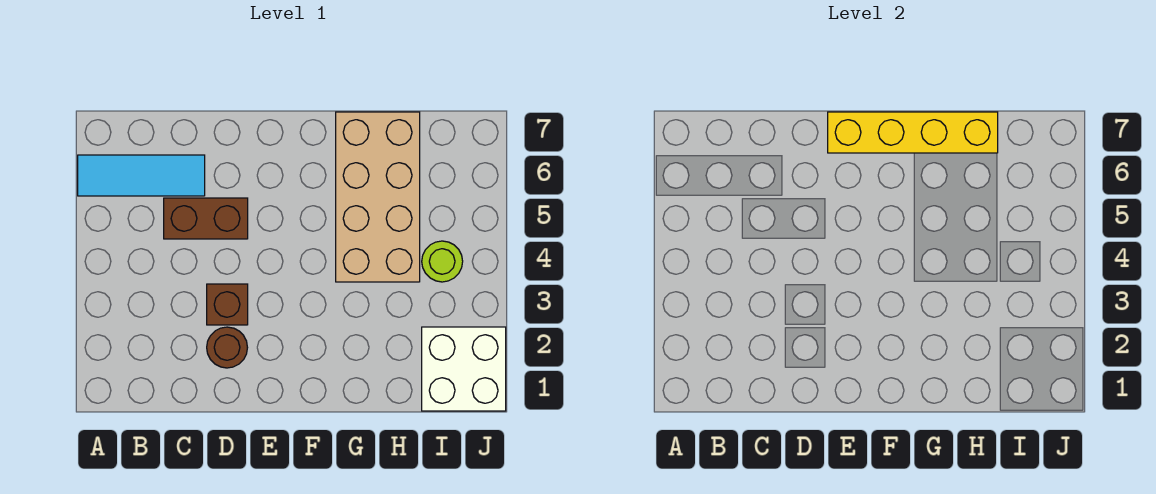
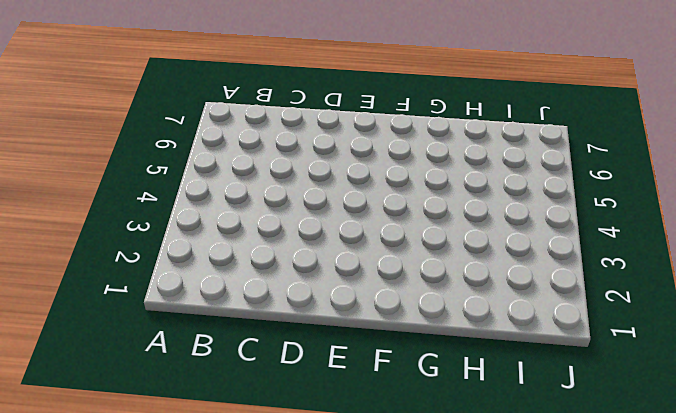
none -> cyan 1x3 tile [78,155,205,196]
none -> brown 1x2 brick [164,198,248,239]

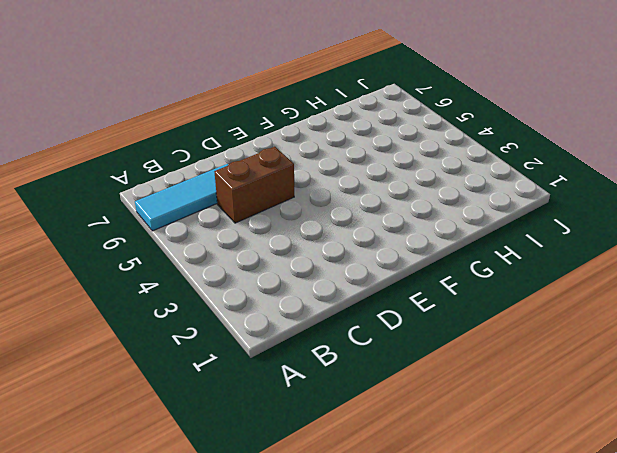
none -> brown 1x1 round brick [207,327,248,368]
none -> brown 1x1 brick [207,284,248,325]

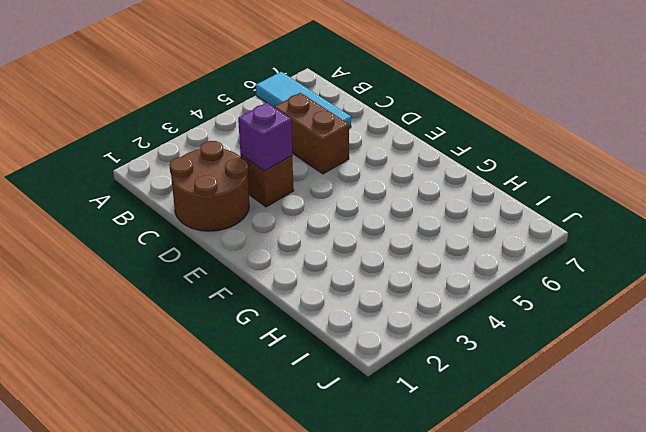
brown 2x2 round brick [170,141,249,231] -> brown 1x1 round brick [207,327,248,368]
purple 1x1 brick [238,103,292,171] -> none
none -> tan 2x4 brick [336,112,420,282]
none -> white 2x2 brick [422,327,506,411]

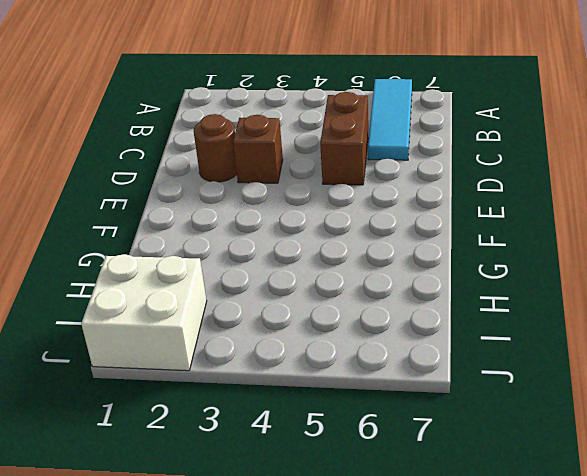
none -> tan 2x4 brick [336,112,420,282]
none -> lime 1x1 round brick [422,241,463,282]

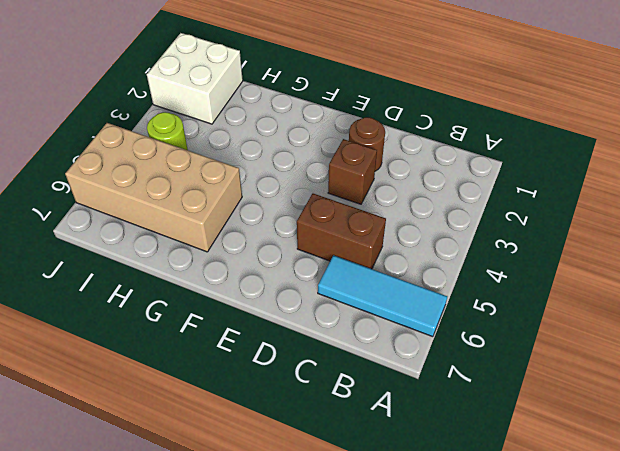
tan 2x4 brick [65,123,242,252] -> tan 2x4 brick turned to [336,112,420,282]
none -> yellow 1x4 brick [828,112,998,153]

